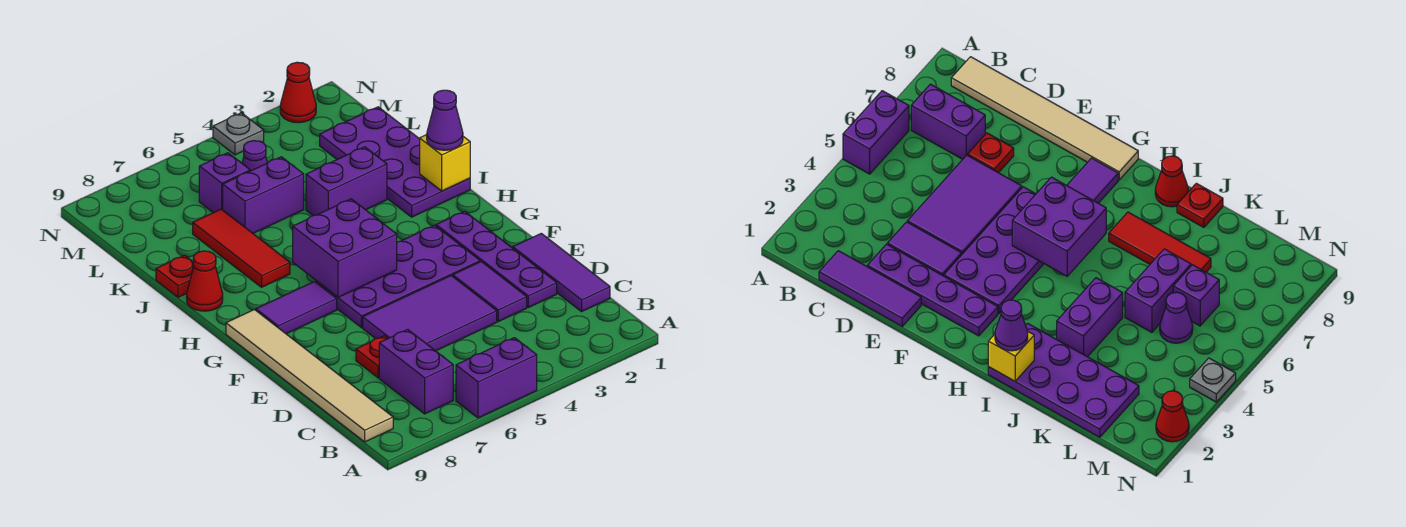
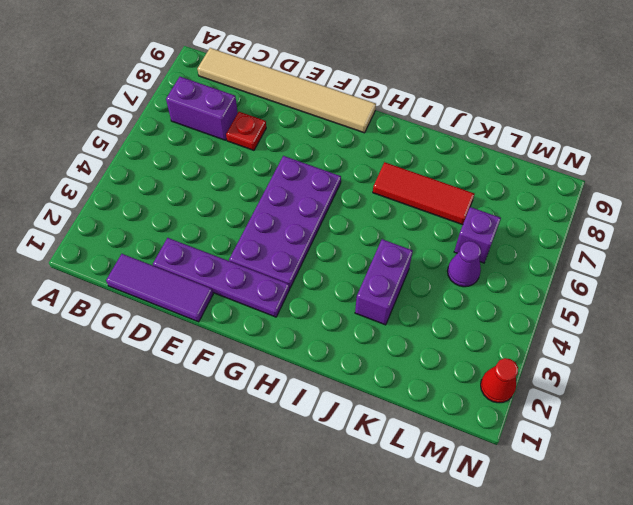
none -> purple 1x2 brick [456,338,537,418]
none -> purple 1x2 tile [453,262,527,322]
none -> purple 2x3 tile [363,276,497,351]

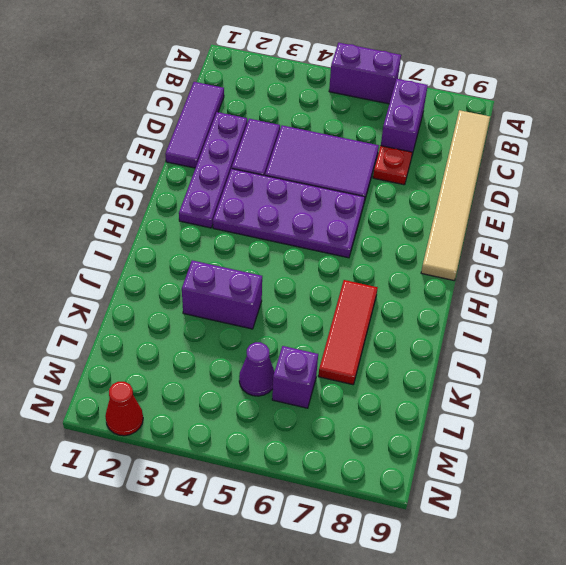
none -> purple 1x2 tile [256,282,337,334]
none -> purple 2x4 plate [320,107,470,217]
none -> red 1x1 cone [187,251,223,311]

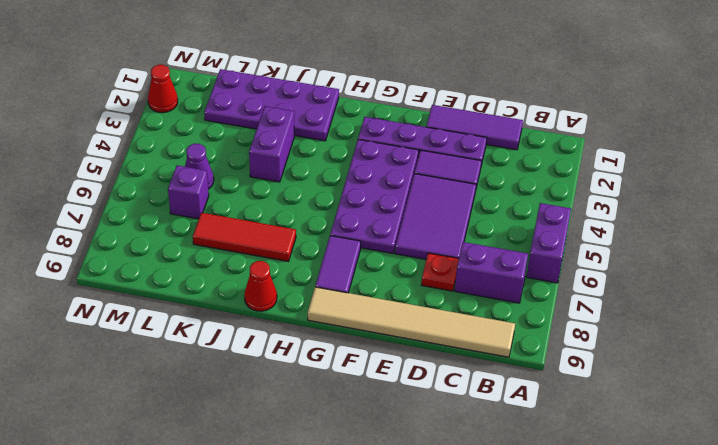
none -> red 1x1 plate [156,255,194,297]
none -> purple 1x2 brick [223,157,304,233]
none -> grey 1x1 plate [213,113,264,155]

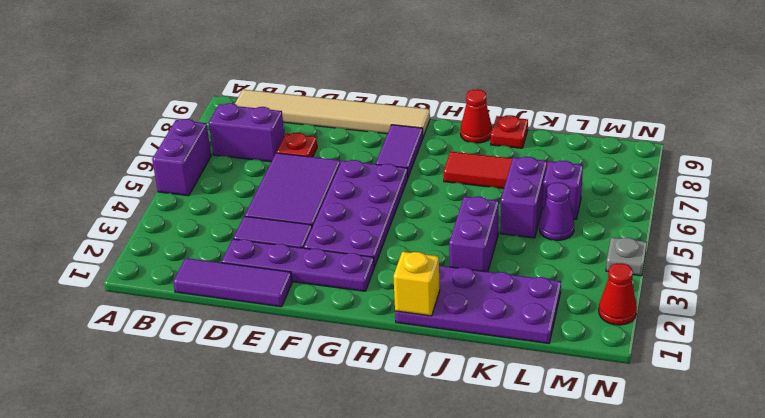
none -> purple 2x2 brick [293,199,397,297]
none -> purple 1x1 cone [427,90,463,150]

